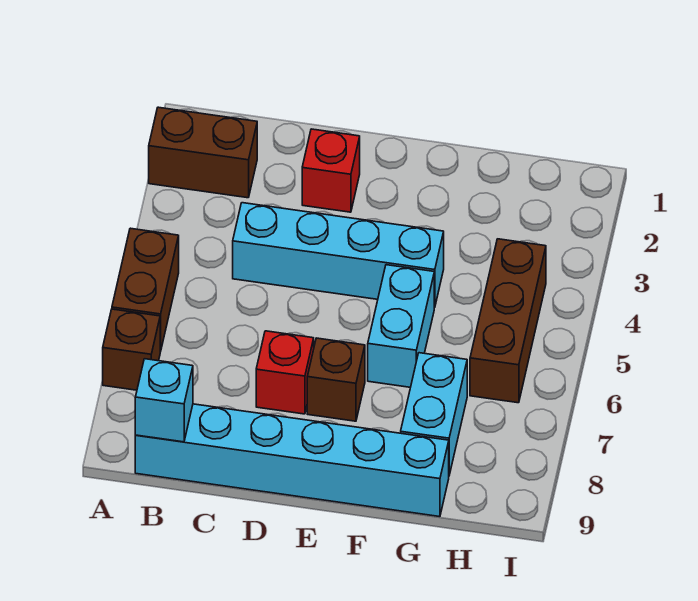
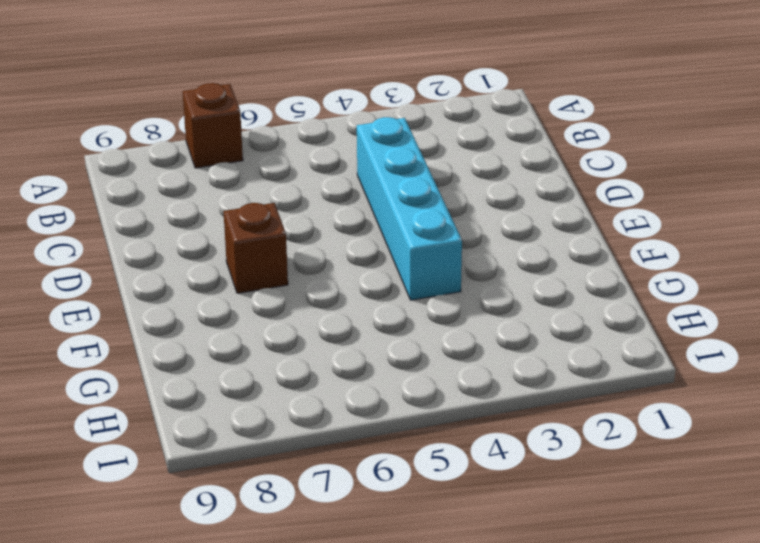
none -> brown 1x2 brick [149,107,257,198]
none -> brown 1x2 brick [112,228,179,352]
none -> cyan 1x6 brick [135,404,449,517]

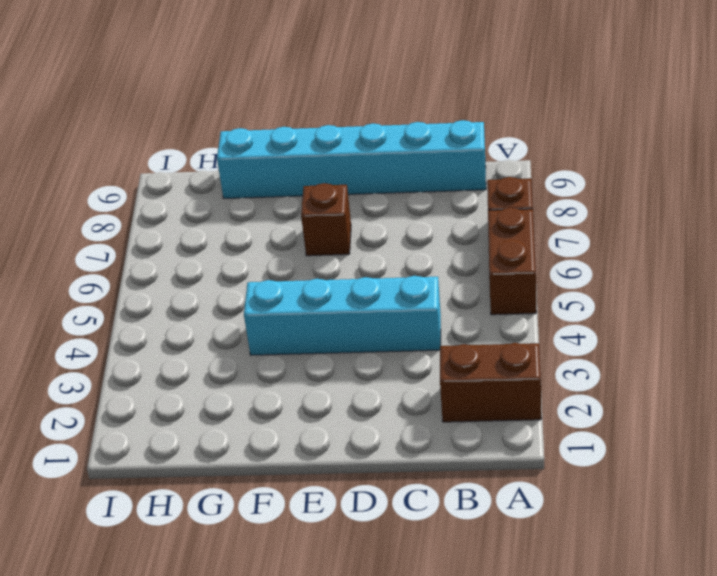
none -> red 1x1 brick [302,129,360,212]
none -> red 1x1 brick [256,331,314,414]
none -> cyan 1x2 brick [368,265,434,387]

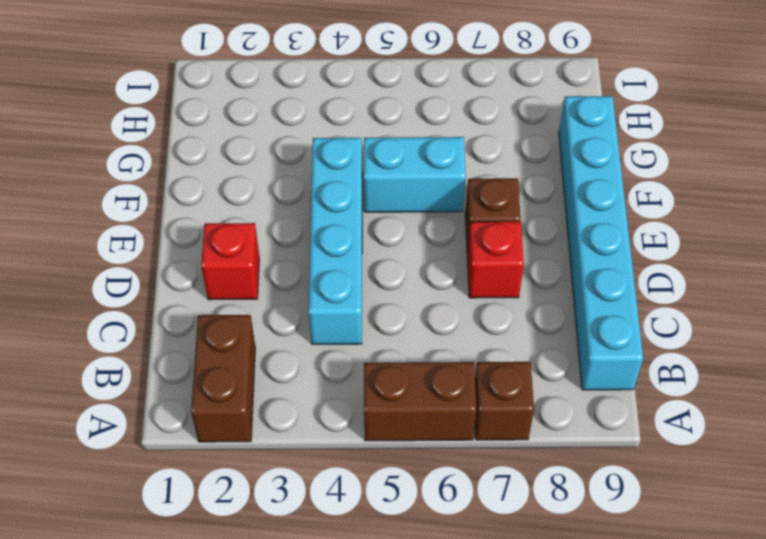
none -> cyan 1x2 brick [401,353,467,475]
none -> brown 1x3 brick [470,239,546,403]
none -> cyan 1x1 brick [135,359,193,442]

